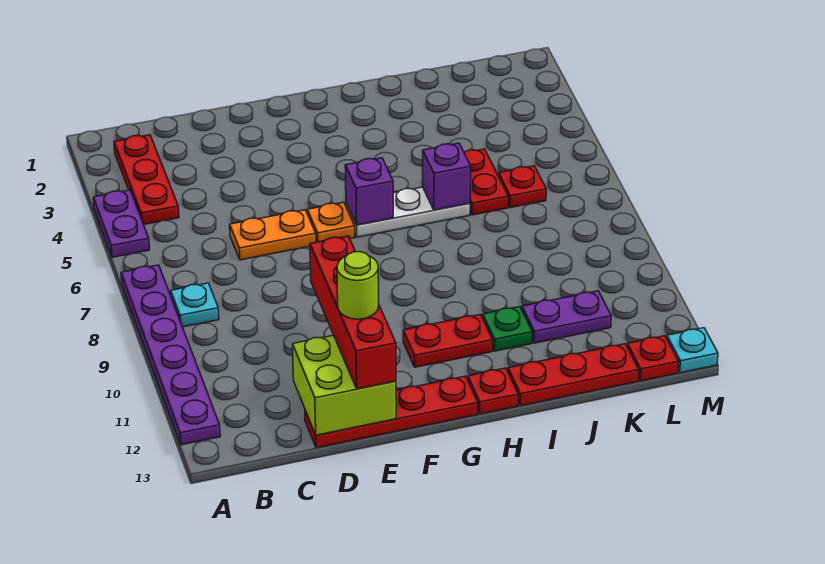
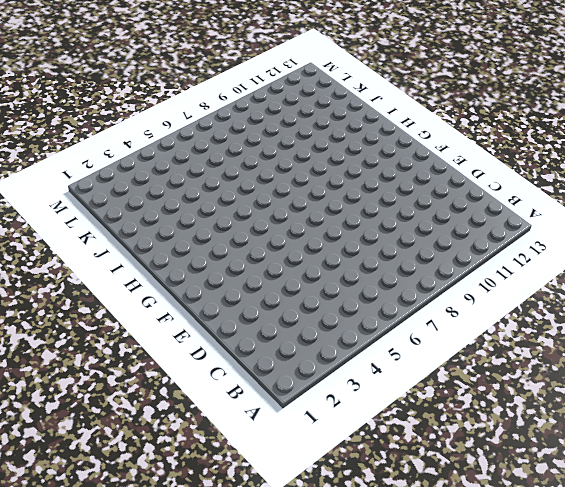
none -> purple 1x2 plate [93,190,149,257]
none -> purple 1x6 plate [121,265,220,445]
none -> red 1x3 plate [114,135,179,224]

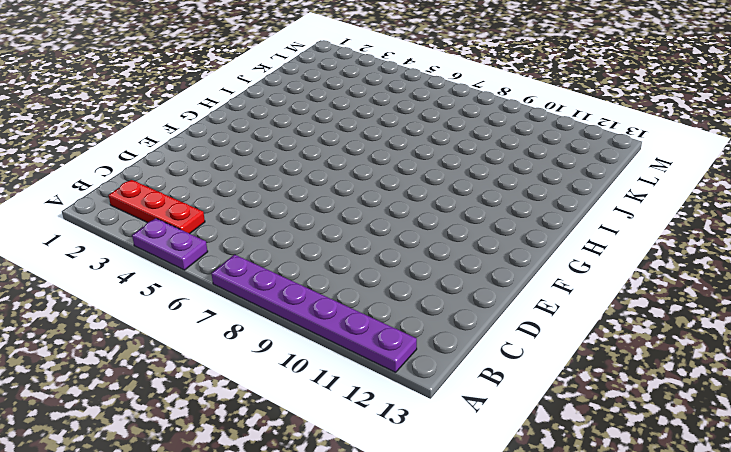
none -> cyan 1x1 plate [171,283,219,327]
none -> orange 1x2 plate [230,210,316,260]
none -> red 1x4 plate [305,376,478,448]

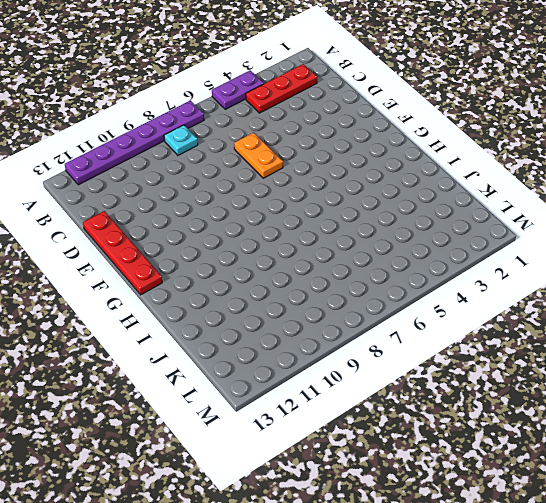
none -> orange 1x1 plate [307,202,355,242]
none -> white 1x3 plate [346,187,470,237]
none -> red 1x2 plate [403,314,493,367]

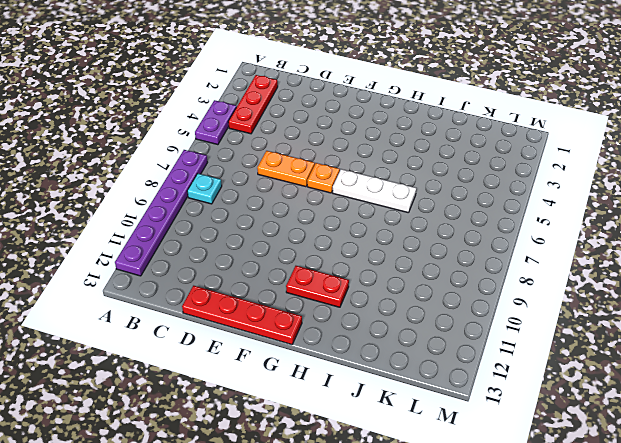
none -> red 1x1 plate [468,368,518,414]
none -> green 1x1 plate [483,307,532,351]
none -> red 1x3 plate [508,344,639,406]

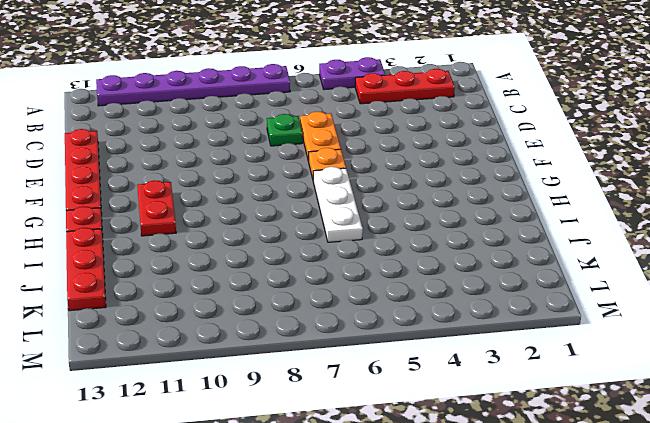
green 1x1 plate [267,114,302,146] -> green 1x1 plate moved to [483,307,532,351]
none -> cyan 1x1 plate [171,283,219,327]
none -> red 1x2 plate [464,149,508,215]
none -> purple 1x2 plate [522,291,611,343]

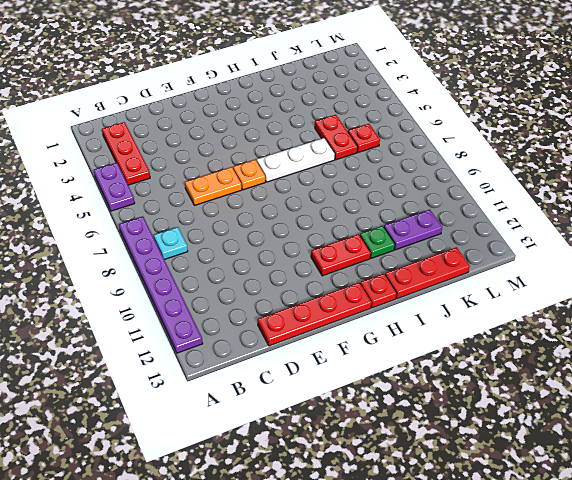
none -> red 1x1 plate [627,336,679,381]
none -> cyan 1x1 plate [667,328,718,373]
none -> lime 2x2 brick [293,335,396,435]

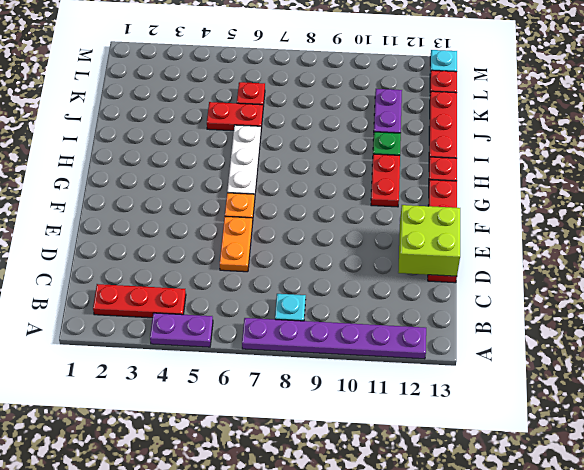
none -> purple 1x1 brick [345,158,393,225]
none -> purple 1x1 brick [423,143,471,210]
none -> red 1x4 brick [310,236,396,389]

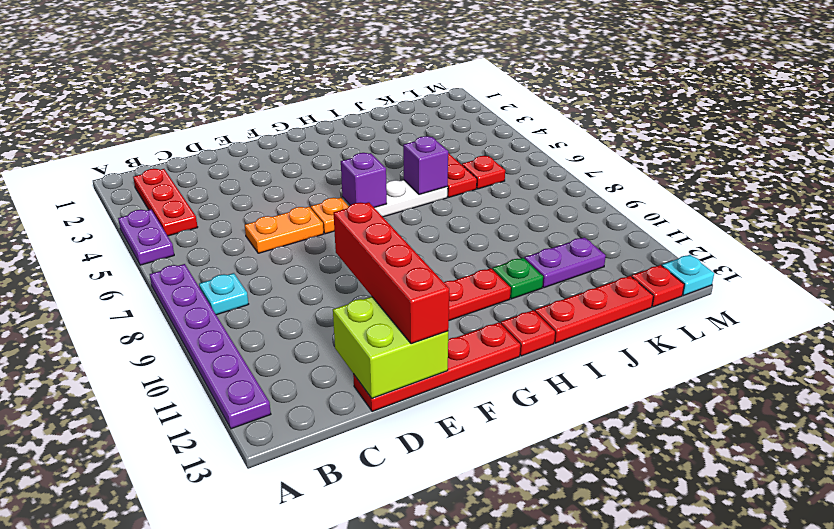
none -> lime 1x1 round brick [337,252,379,319]

